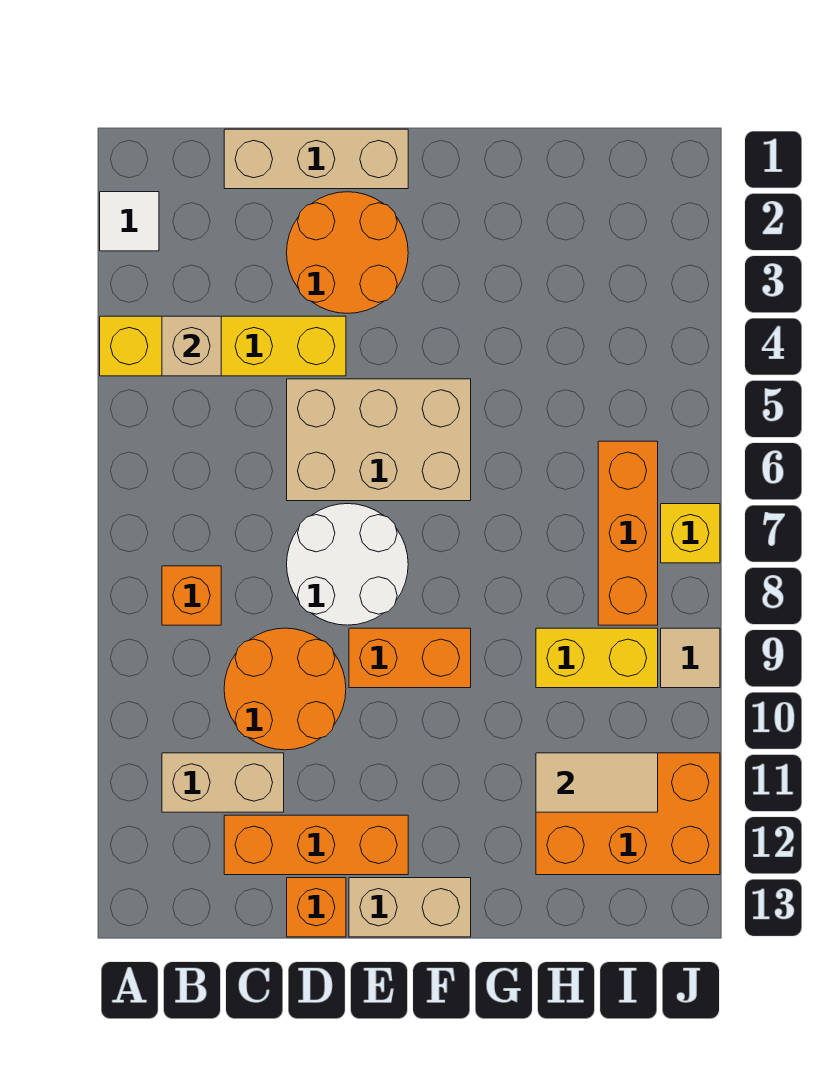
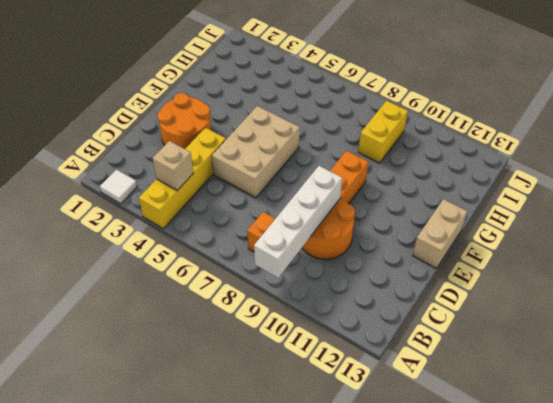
white 1x4 brick [254,166,342,278] -> none
none -> tan 1x2 brick [162,753,284,812]
none -> tan 1x3 brick [224,129,408,189]
none -> orange 1x3 brick [224,815,408,875]

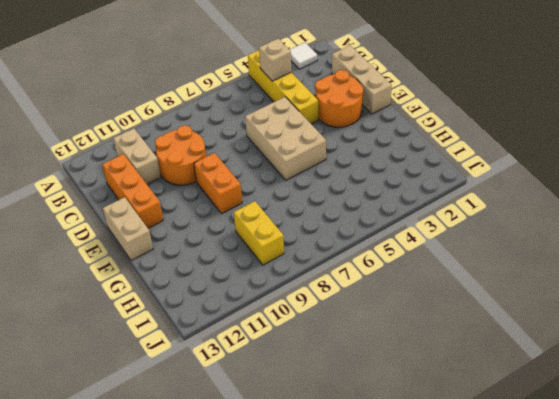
none -> orange 1x1 brick [162,566,221,625]
none -> white 2x2 round brick [287,504,408,625]
none -> orange 1x1 brick [287,878,346,937]

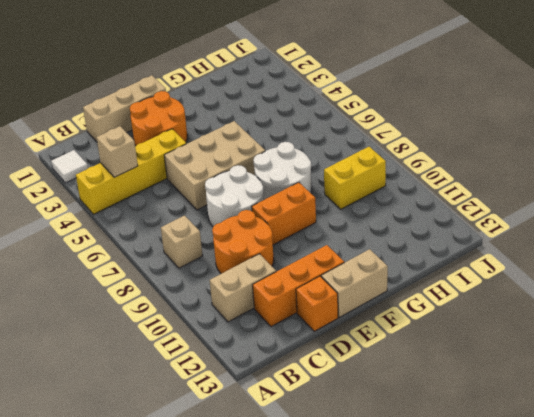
tan 1x1 brick [161,216,203,268] -> orange 1x1 brick [162,566,221,625]
white 2x2 round brick [253,142,312,200] -> none
none -> orange 2x3 brick [536,753,720,875]
none -> orange 1x3 brick [598,441,658,625]
none -> yellow 1x1 brick [661,504,720,563]

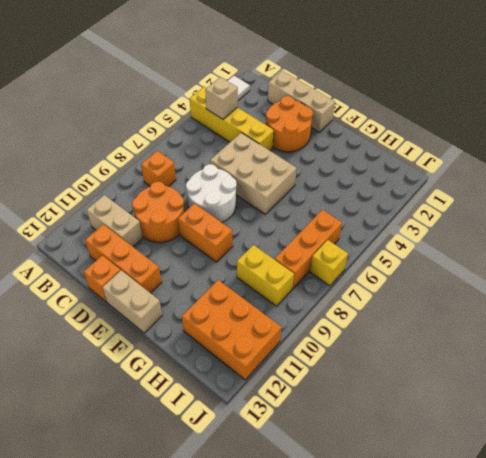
none -> tan 1x1 tile [661,628,720,688]
none -> tan 1x2 tile [536,753,658,812]

